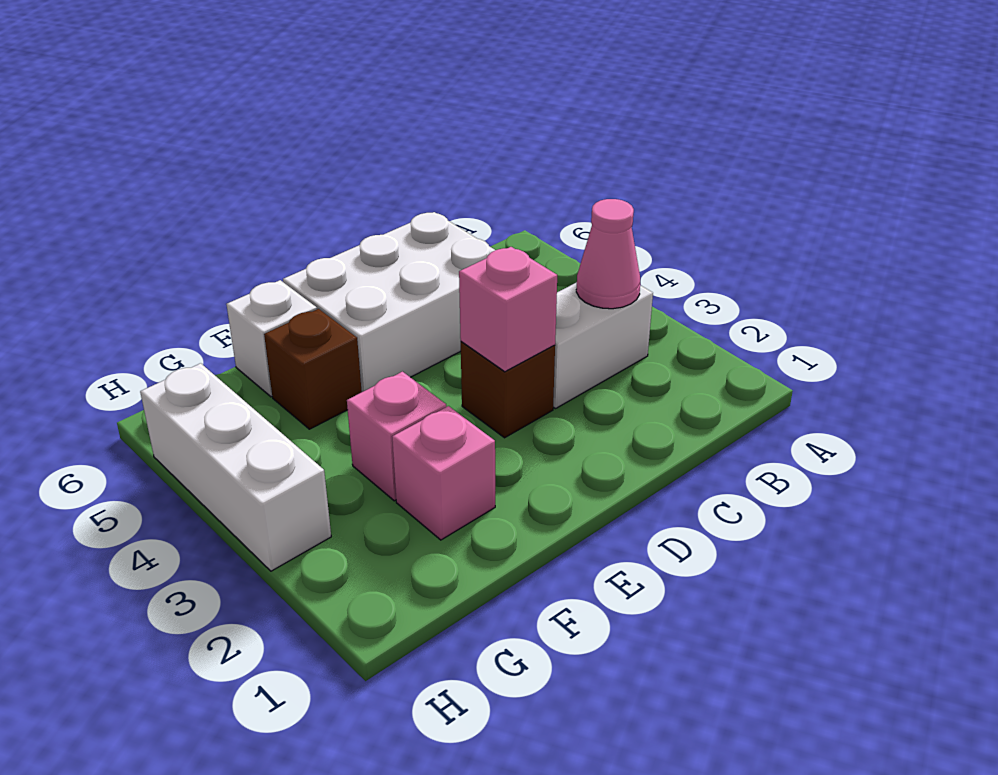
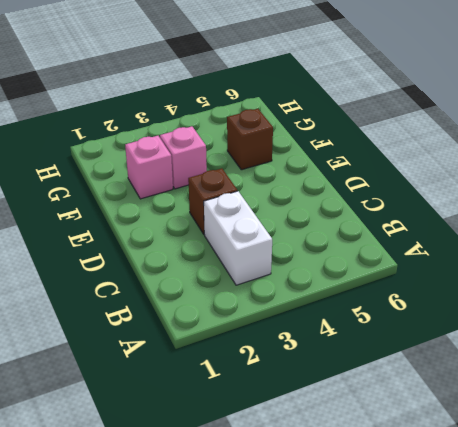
none -> white 2x3 brick [283,212,495,392]
none -> white 1x1 brick [226,280,317,397]

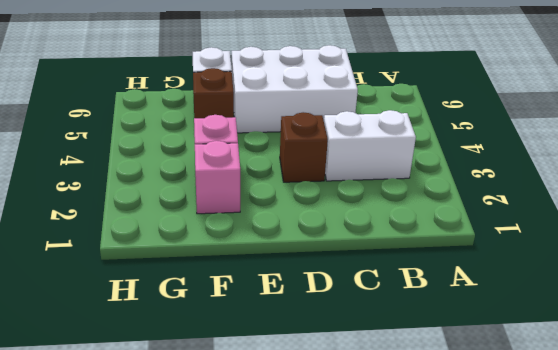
none -> white 1x3 brick [140,363,331,571]
none -> pink 1x1 cone [576,199,640,309]

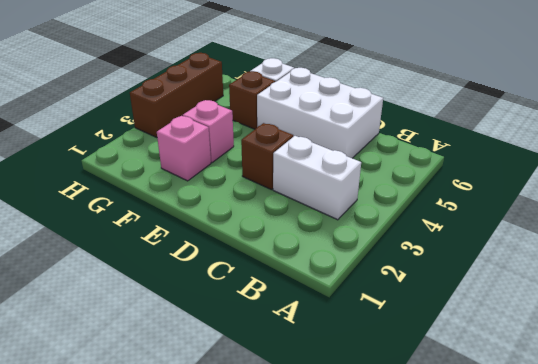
brown 1x3 brick [130,53,223,137] -> white 1x3 brick [140,363,331,571]
none -> pink 1x1 cone [576,199,640,309]
none -> pink 1x1 brick [459,247,557,372]

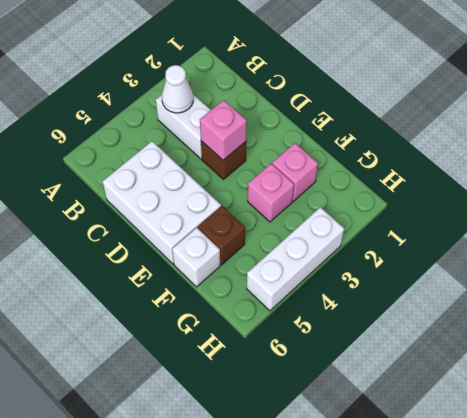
white 1x1 cone [162,65,193,113] -> pink 1x1 cone [576,199,640,309]

